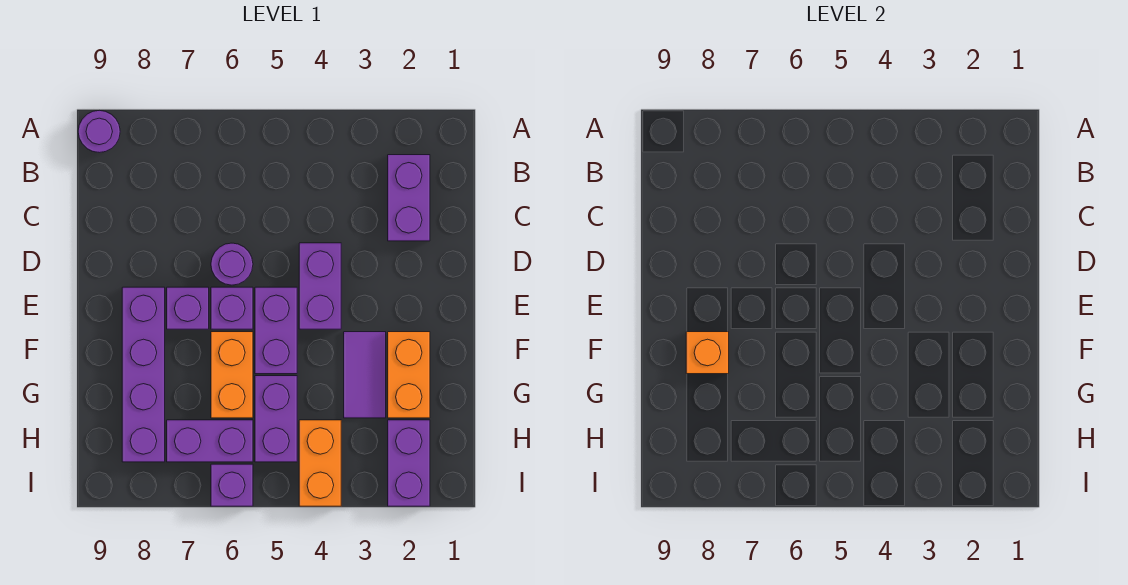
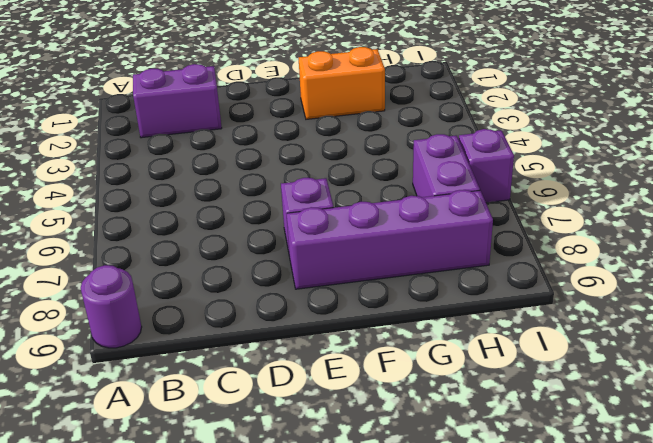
none -> purple 1x2 brick [299,243,341,329]
none -> purple 1x1 round brick [211,243,253,285]
none -> purple 1x2 brick [255,287,297,374]

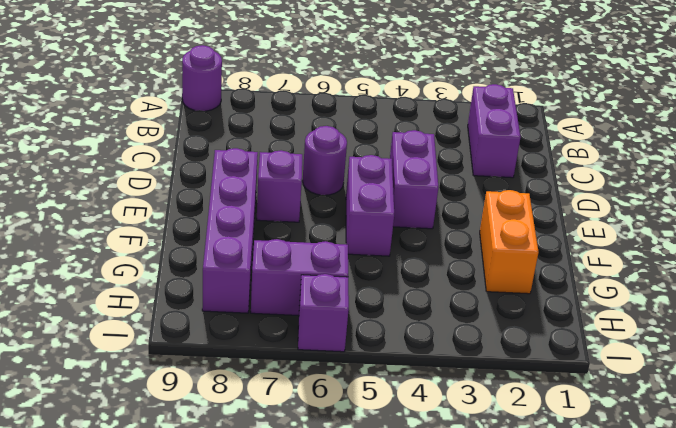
none -> purple 1x1 brick [211,287,253,329]
none -> purple 1x2 tile [344,332,386,418]
none -> orange 1x2 brick [211,332,253,418]

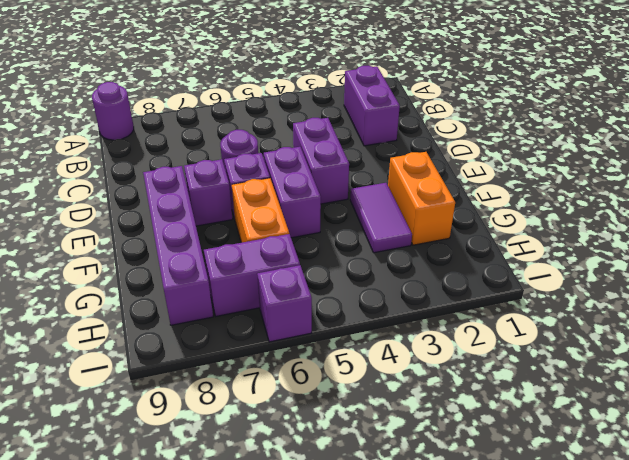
none -> purple 1x2 brick [255,376,297,462]
none -> purple 1x2 brick [388,420,430,506]
none -> orange 1x2 brick [299,420,341,506]

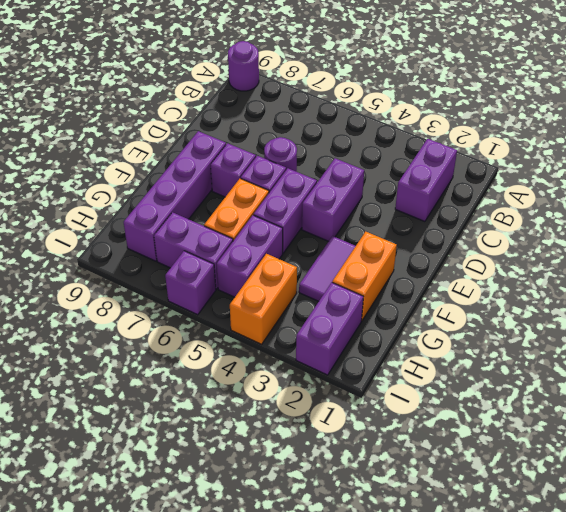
none -> orange 1x1 brick [686,332,729,374]

